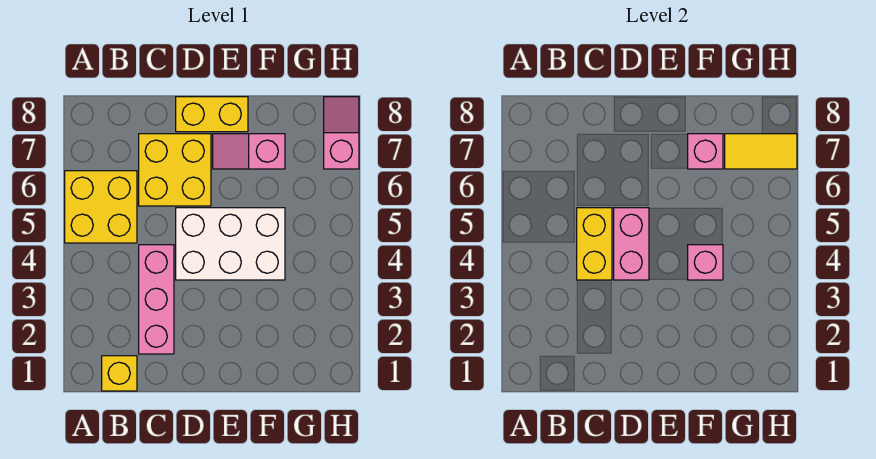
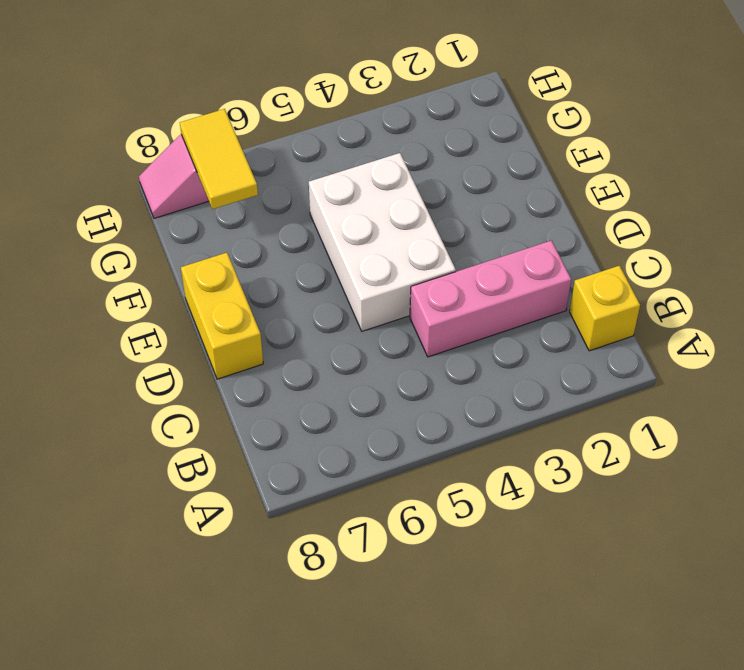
none -> yellow 2x2 brick [65,171,137,243]
none -> yellow 2x2 brick [139,134,211,206]
none -> pink 1x2 slope [213,134,285,169]

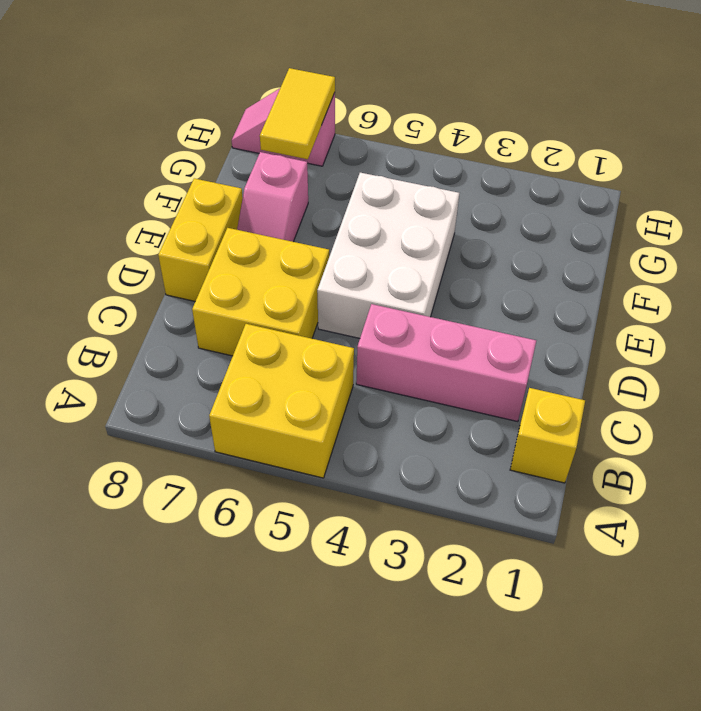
none -> yellow 1x2 brick [577,208,612,280]
none -> pink 1x2 brick [614,208,649,280]
none -> pink 1x1 brick [688,245,723,280]

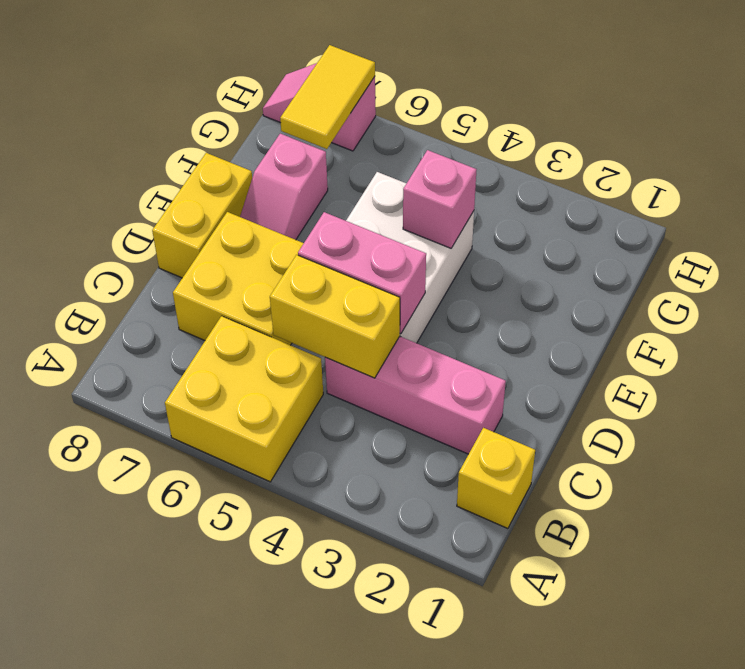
none -> pink 1x1 brick [688,134,723,169]

